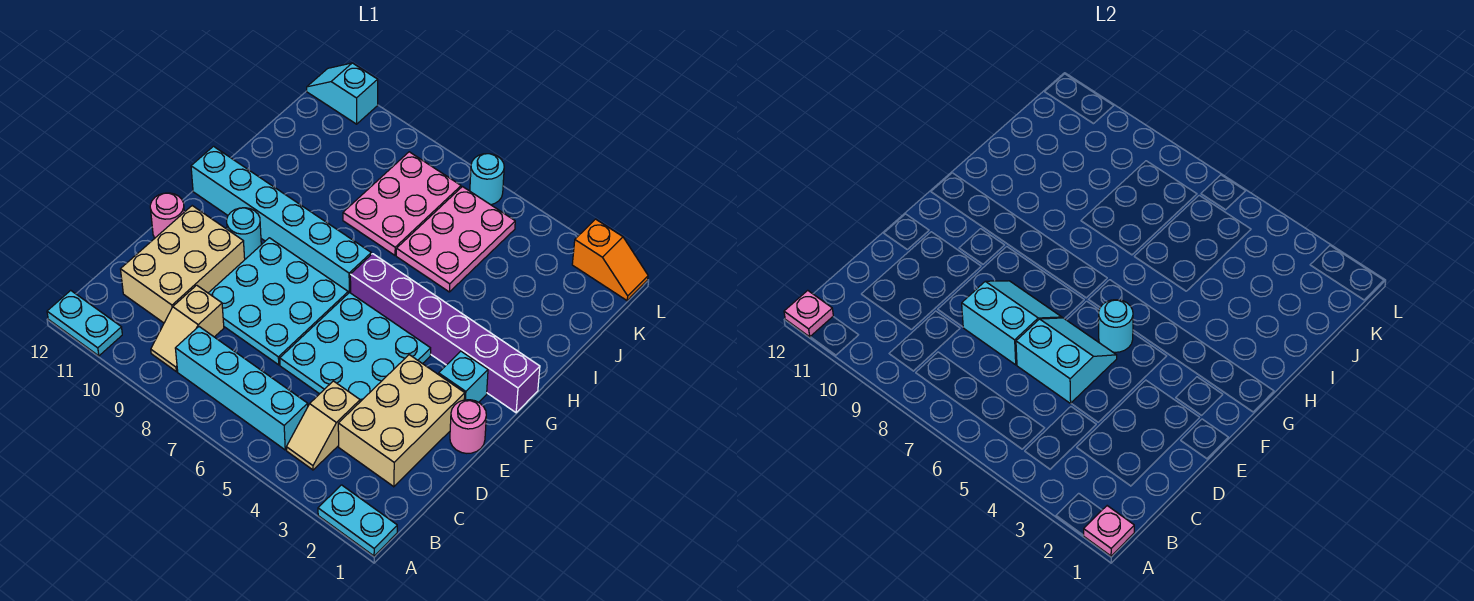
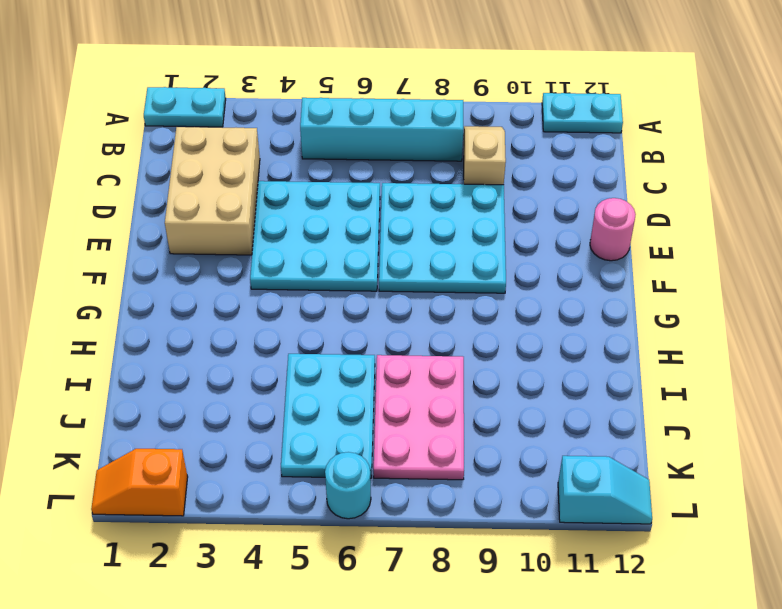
cyan 2x3 plate [281,354,375,478] -> pink 2x3 plate [396,187,515,292]
none -> tan 1x2 slope [286,381,360,470]
none -> tan 2x3 brick [121,206,245,323]
none -> pink 1x1 round brick [450,400,486,453]

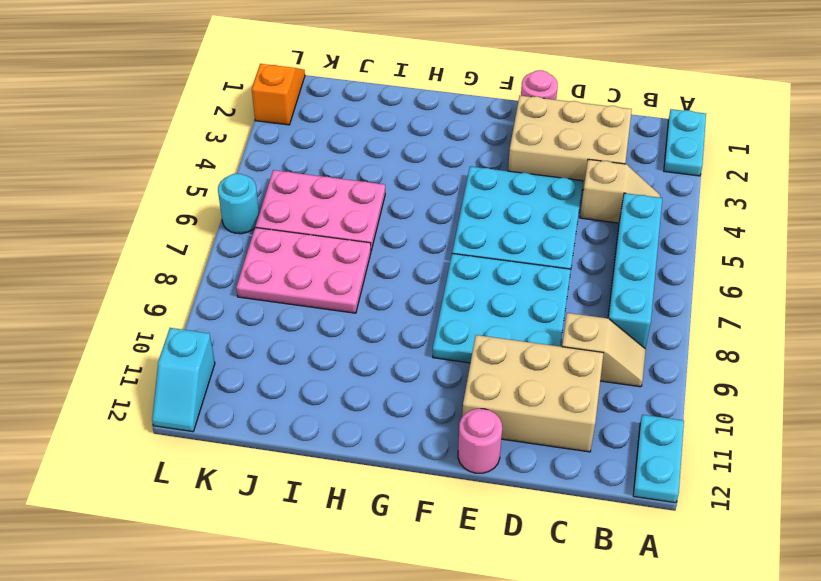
none -> cyan 1x1 brick [439,351,488,402]
none -> cyan 1x1 round brick [227,208,261,259]
none -> purple 1x6 brick [350,254,540,413]

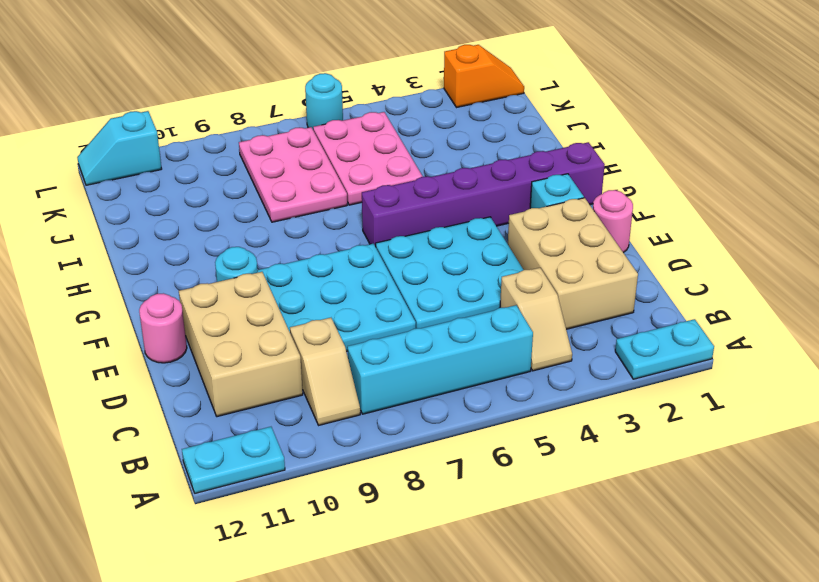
none -> cyan 1x6 brick [191,146,371,293]
none -> pink 1x1 plate [1083,506,1134,556]
none -> pink 1x1 plate [784,290,833,337]

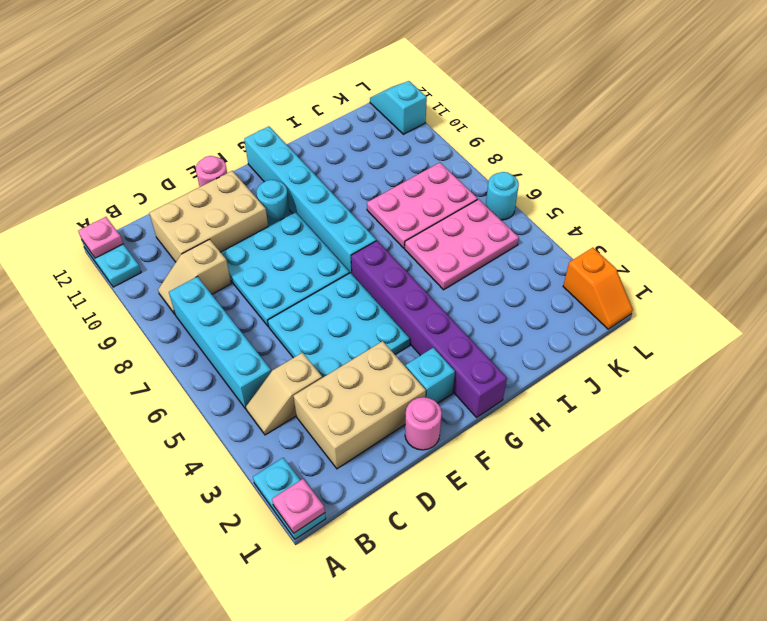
none -> cyan 2x2 slope [1016,318,1117,403]
none -> cyan 2x2 slope [962,281,1062,365]
none -> cyan 1x1 round brick [1099,300,1133,352]

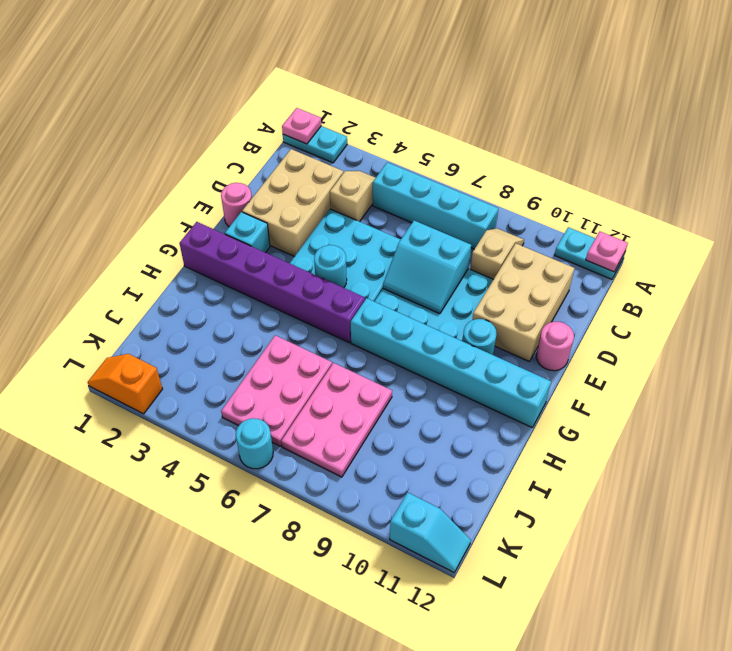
none -> cyan 2x2 slope [1016,318,1117,403]

